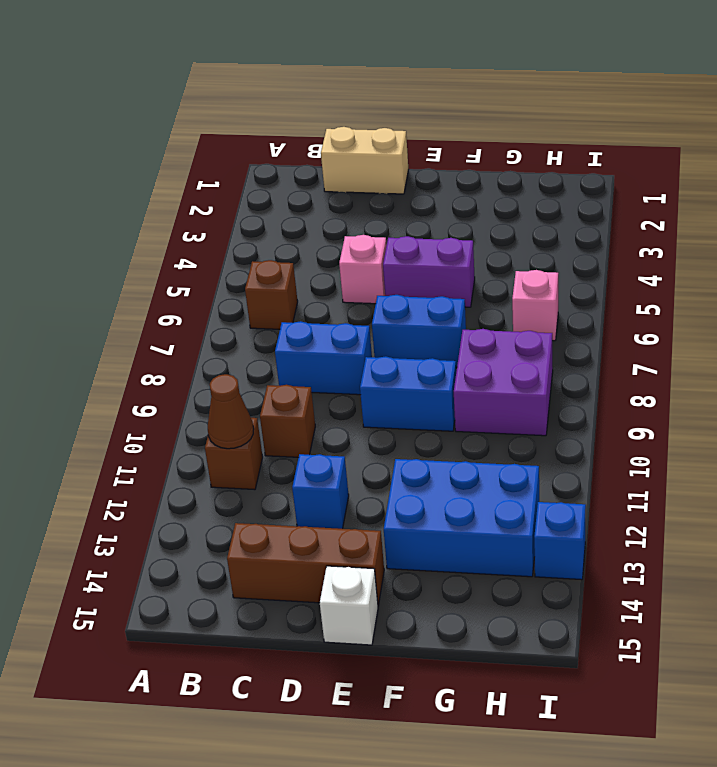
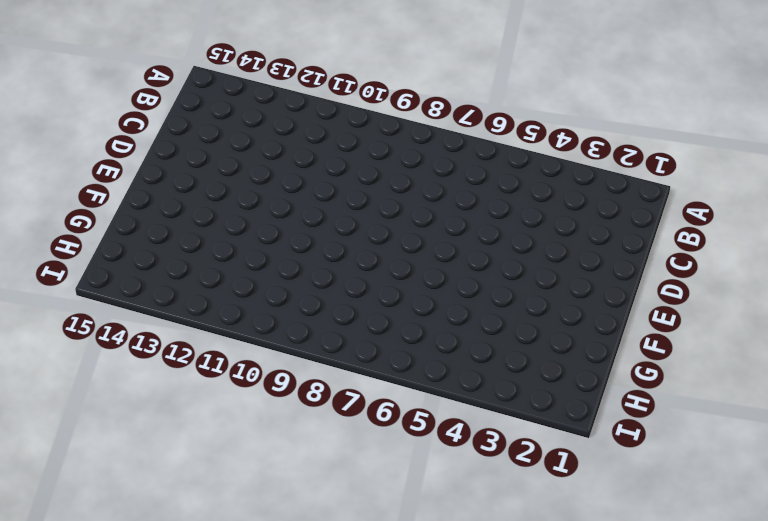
none -> brown 1x1 brick [245,260,298,329]
none -> brown 1x1 brick [205,418,263,490]
none -> tan 1x2 brick [321,127,409,194]

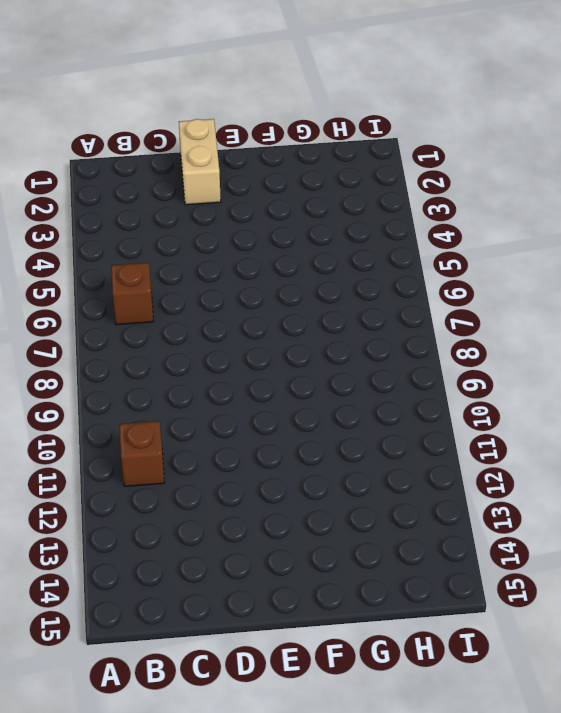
tan 1x2 brick [179,119,221,205] -> tan 1x2 brick turned to [321,127,409,194]
none -> blue 1x2 brick [275,321,372,395]
none -> brown 1x1 brick [260,385,315,457]
none -> brown 1x3 brick [227,523,384,606]

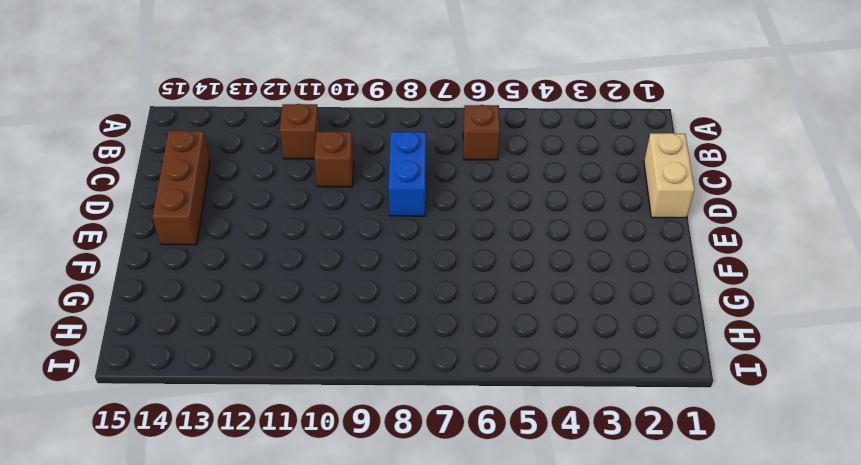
none -> pink 1x1 brick [339,235,387,304]
none -> blue 1x1 brick [292,454,349,529]
none -> purple 1x2 brick [383,236,475,307]

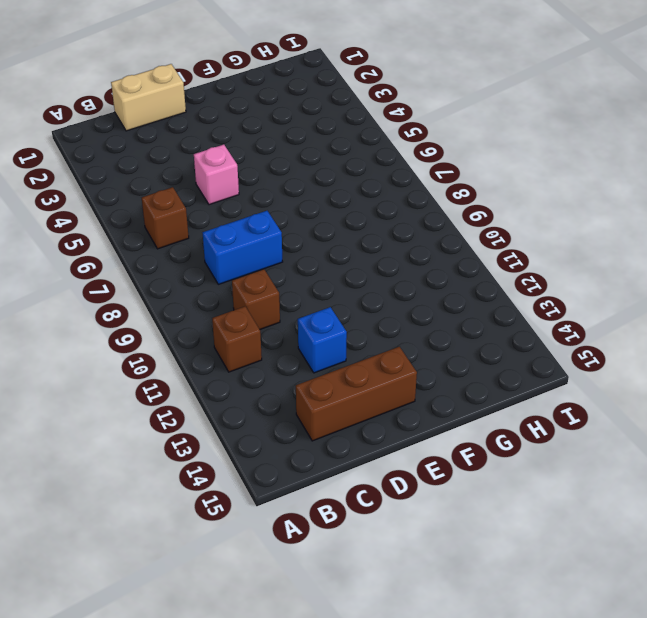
none -> purple 1x2 brick [383,236,475,307]
none -> blue 1x2 brick [372,295,466,367]
none -> blue 1x2 brick [360,356,456,431]

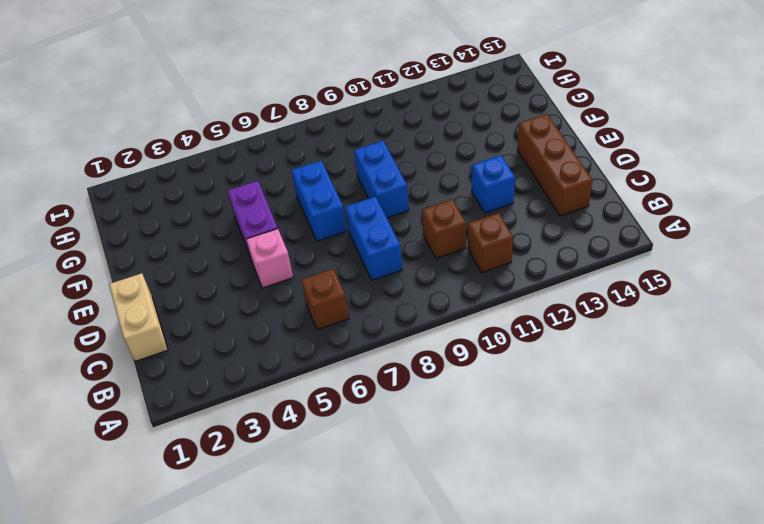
none -> white 1x1 brick [320,566,378,645]
none -> blue 2x3 brick [384,459,539,577]
none -> purple 2x2 brick [454,329,553,436]

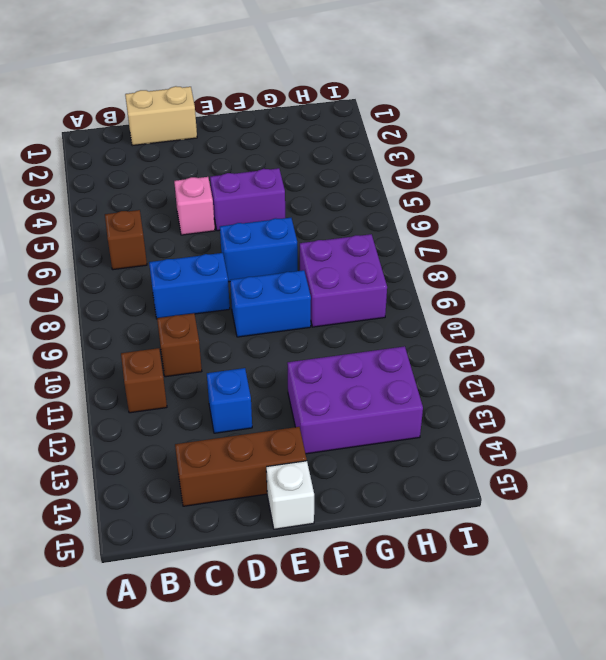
purple 2x3 brick [287,346,423,454] -> blue 2x3 brick [384,459,539,577]
none -> pink 1x1 brick [512,270,558,341]
none -> blue 1x1 brick [534,502,586,580]
none -> brown 1x1 cone [208,374,254,449]

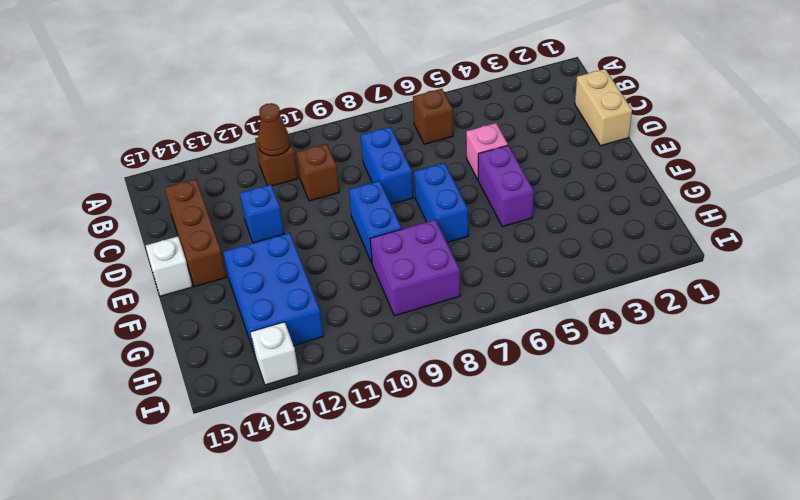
white 1x1 brick [250,322,299,385] -> blue 1x1 brick [534,502,586,580]
none -> pink 1x1 brick [512,270,558,341]

